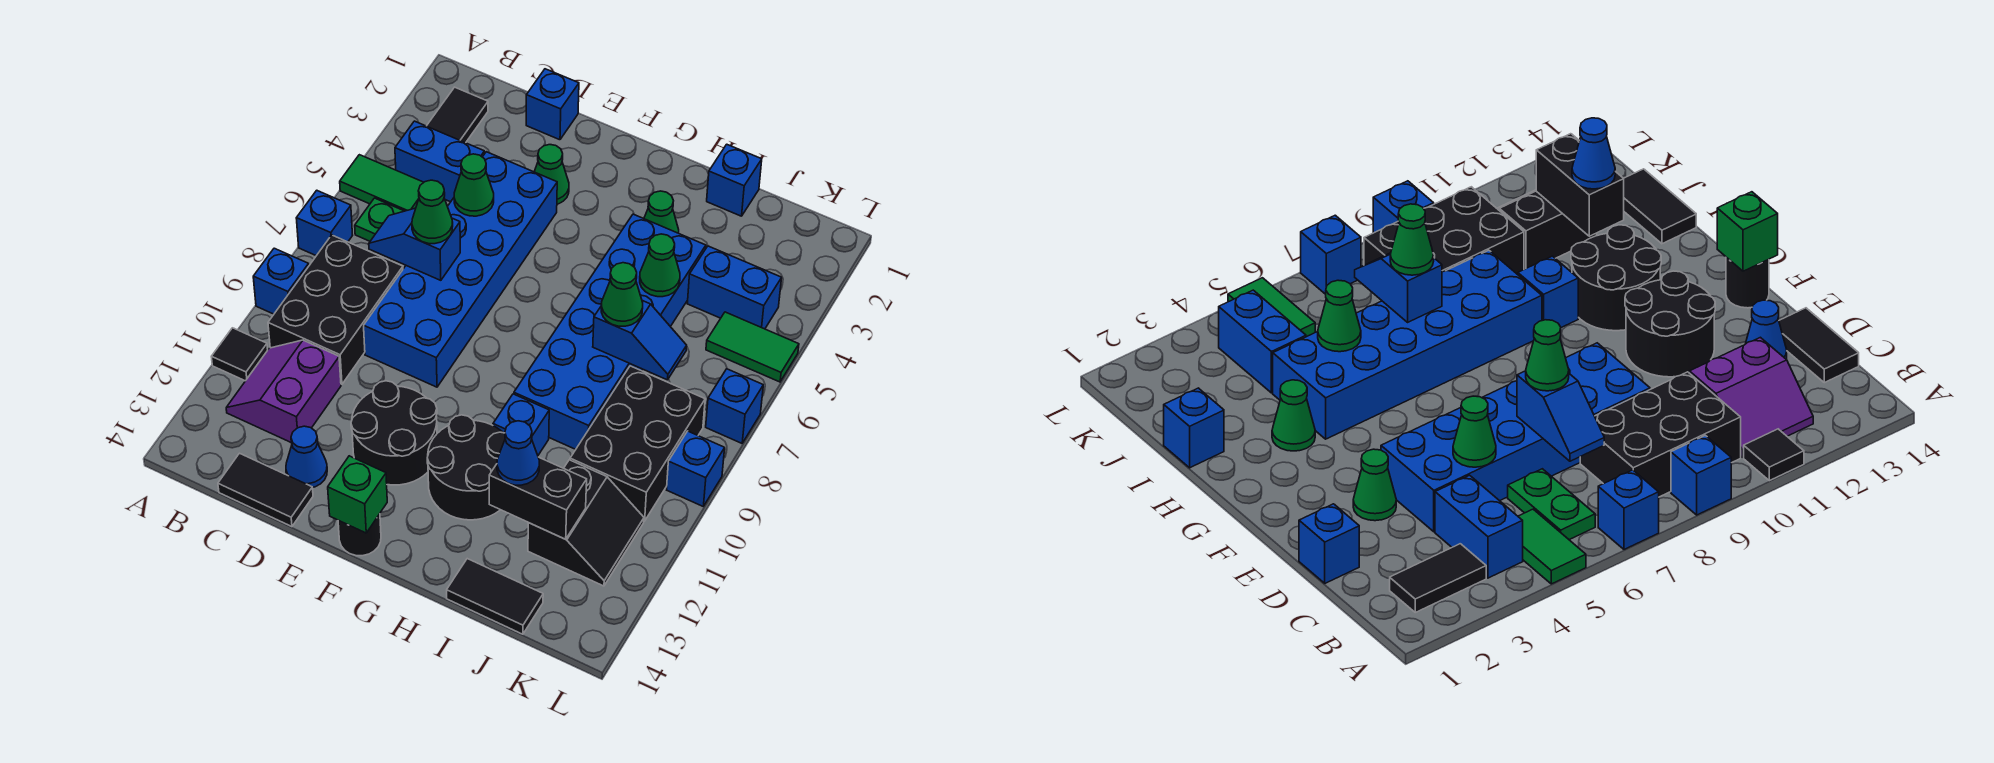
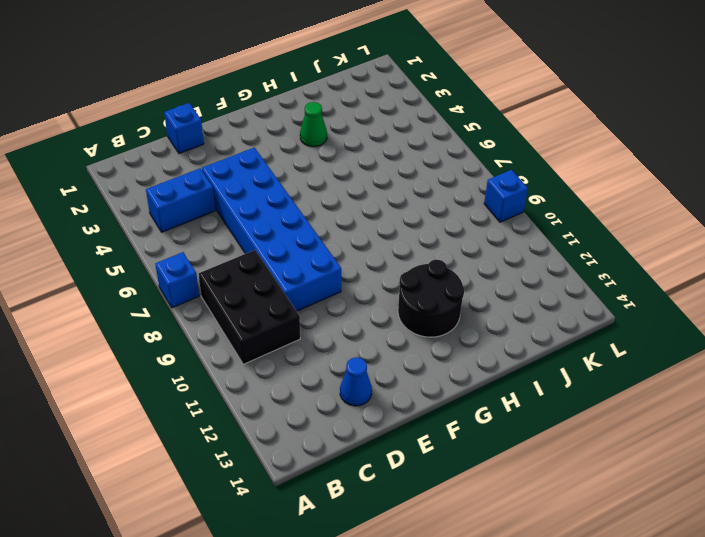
none -> green 1x2 tile [340,155,424,211]
none -> blue 1x1 brick [253,248,309,314]
none -> black 1x1 tile [211,328,268,381]
none -> black 1x2 tile [427,87,488,143]

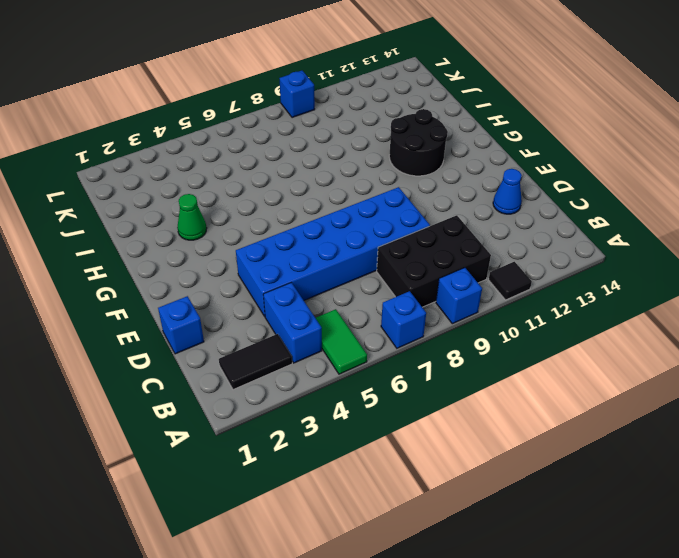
none -> green 1x2 plate [355,198,404,241]
none -> purple 2x2 slope [226,340,341,442]
none -> black 1x2 tile [218,453,313,527]
none -> green 1x1 cone [534,145,569,204]

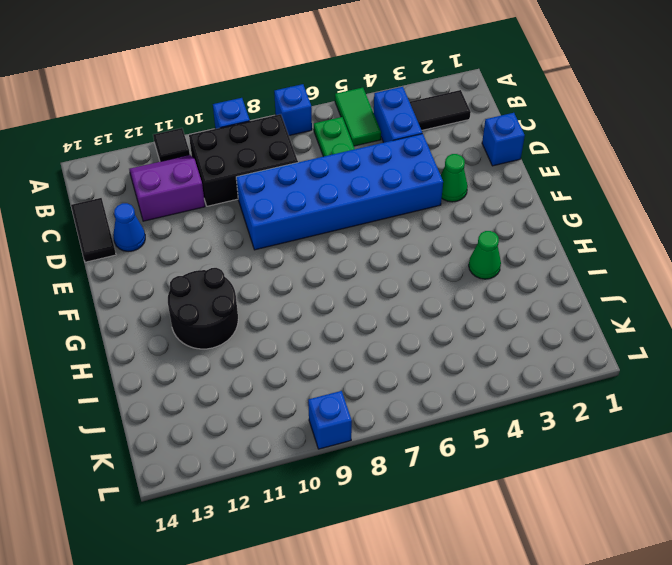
none -> black 2x2 round brick [351,381,437,485]
none -> black 1x1 round brick [338,514,381,556]
none -> blue 2x6 brick [514,214,706,449]
none -> blue 1x1 brick [493,394,549,455]

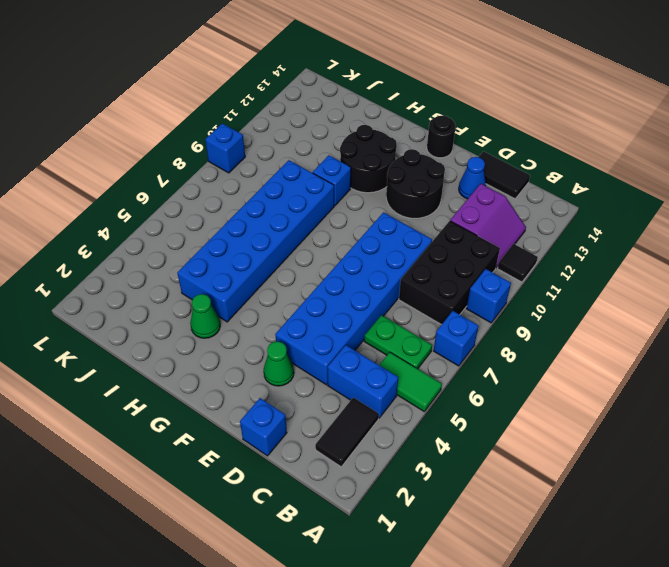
none -> blue 1x1 brick [707,144,762,216]
none -> black 1x2 tile [447,559,543,634]
none -> blue 1x2 brick [687,246,782,329]
none -> black 2x3 brick [570,366,705,521]

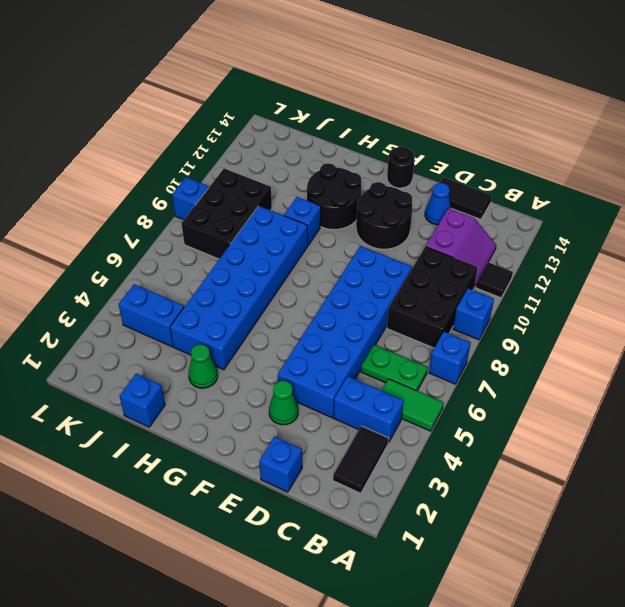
none -> black 1x2 tile [447,559,543,634]
none -> black 2x2 slope [528,460,644,586]
none -> green 1x2 tile [706,312,799,382]
none -> blue 1x1 brick [706,369,763,443]

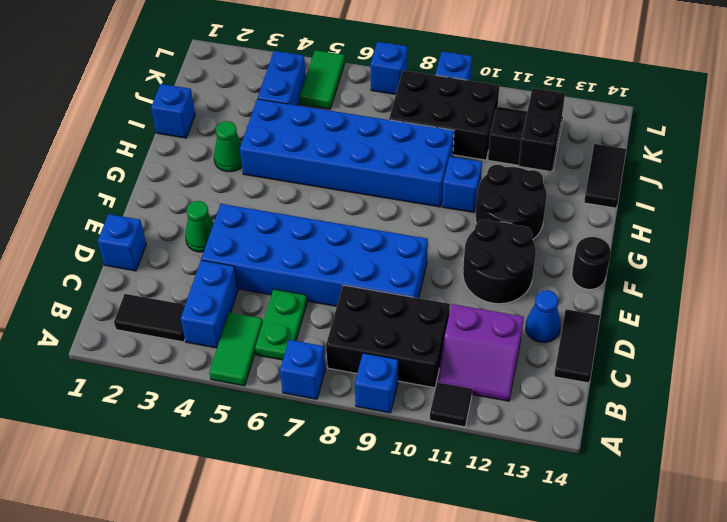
none -> blue 1x2 slope [369,208,460,280]
none -> green 1x1 cone [454,154,494,216]
none -> green 1x1 brick [328,456,387,533]
none -> green 1x1 cone [640,234,680,297]

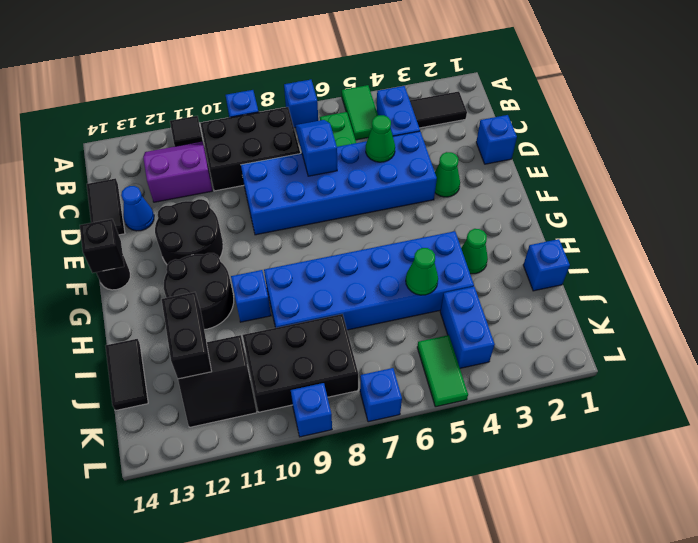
black 1x1 brick [80,219,124,273] -> green 1x1 brick [328,456,387,533]
none -> blue 1x2 slope [593,301,687,380]
none -> green 1x1 cone [412,180,453,244]
none -> green 1x1 cone [601,263,643,326]
none -> blue 1x1 cone [497,421,539,485]

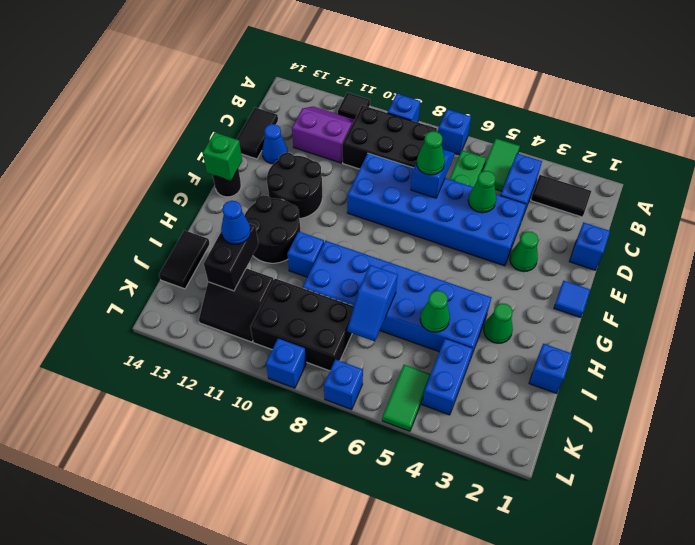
blue 1x1 tile [554,281,590,318] -> none
none -> green 1x1 cone [601,263,643,326]

